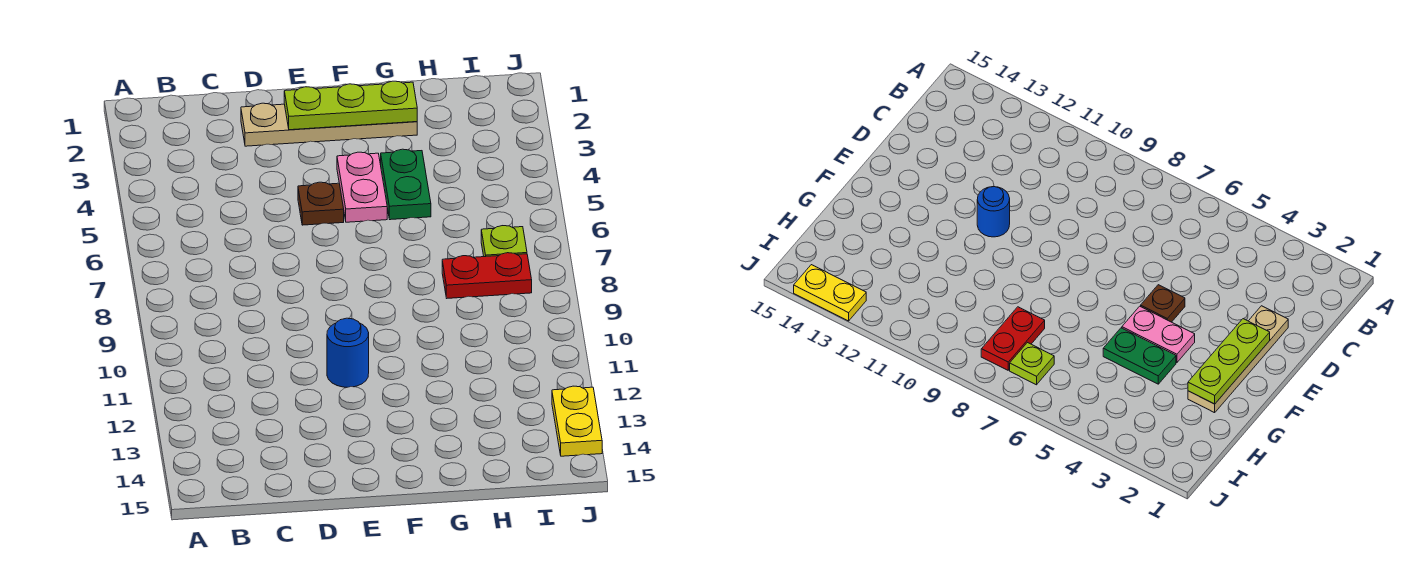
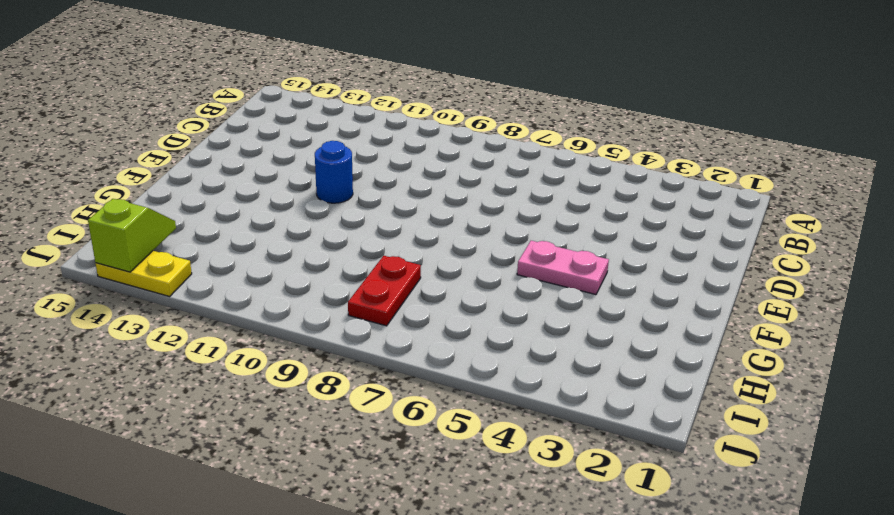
lime 1x2 slope [88,199,176,272] -> none
none -> tan 1x4 plate [241,103,417,146]
none -> brown 1x1 plate [298,182,344,225]

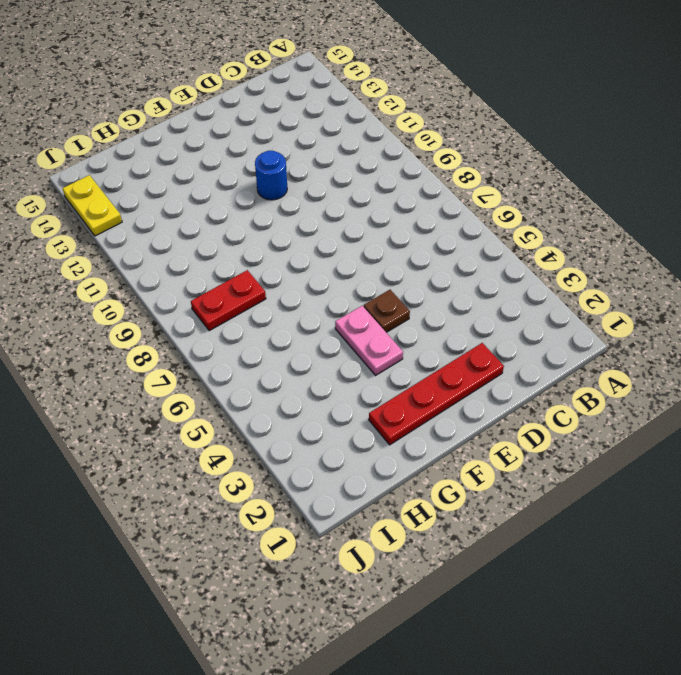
red 1x4 plate [369,343,504,445] -> tan 1x4 plate [241,103,417,146]
none -> green 1x2 plate [381,149,431,220]
none -> lime 1x1 plate [481,226,527,257]

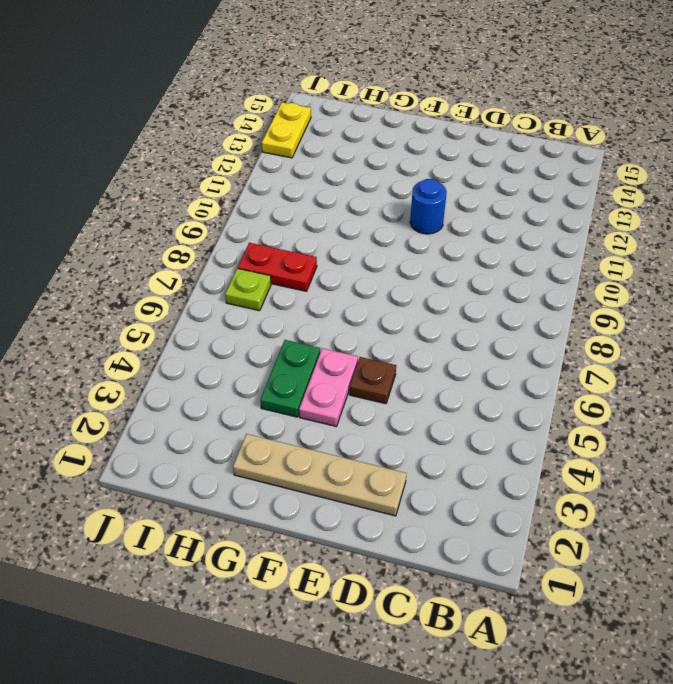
none -> lime 1x3 plate [284,81,417,130]

